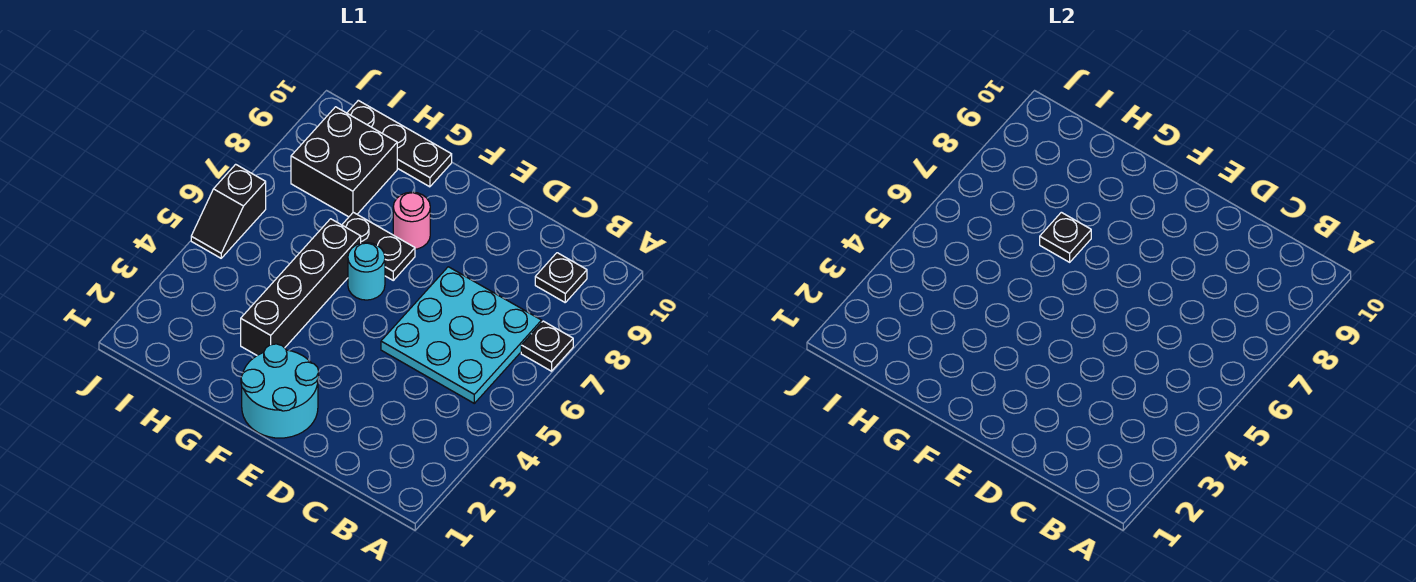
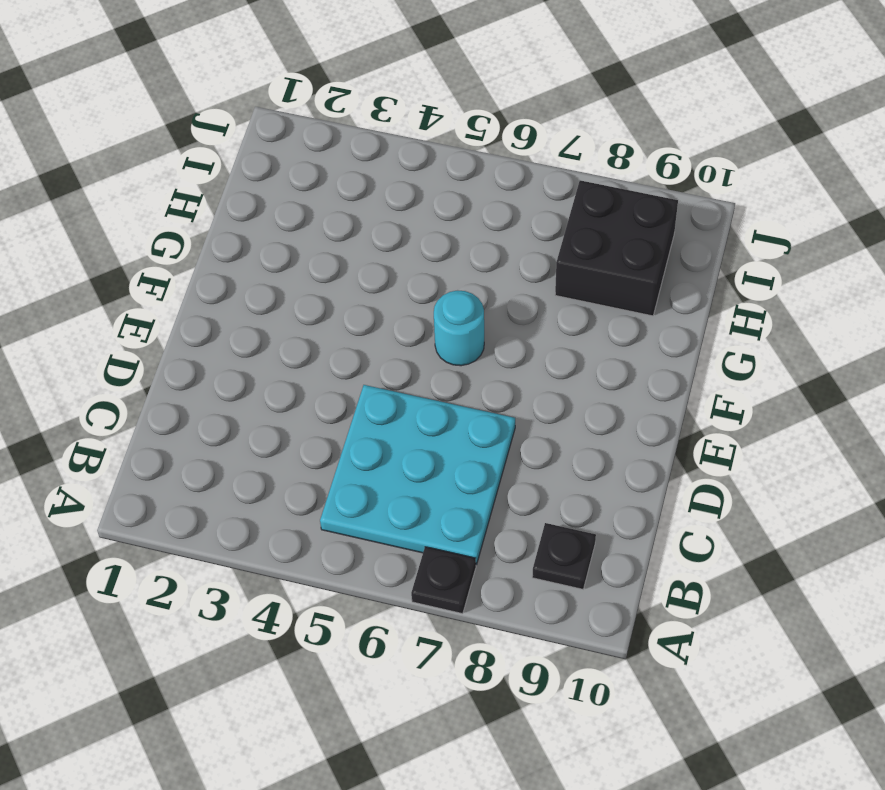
none -> cyan 2x2 round brick [241,344,319,438]
none -> black 1x2 plate [342,212,415,280]
none -> pink 1x1 round brick [393,192,430,249]

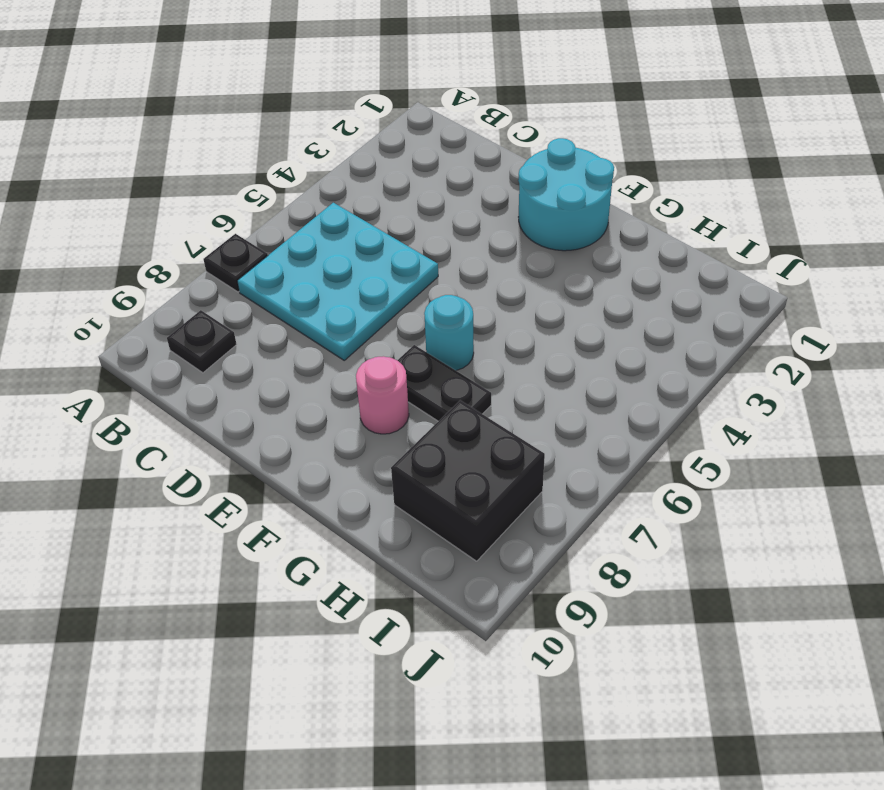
none -> black 1x4 brick [241,219,361,355]
none -> black 1x3 plate [347,100,452,187]
none -> black 1x2 slope [191,164,266,258]

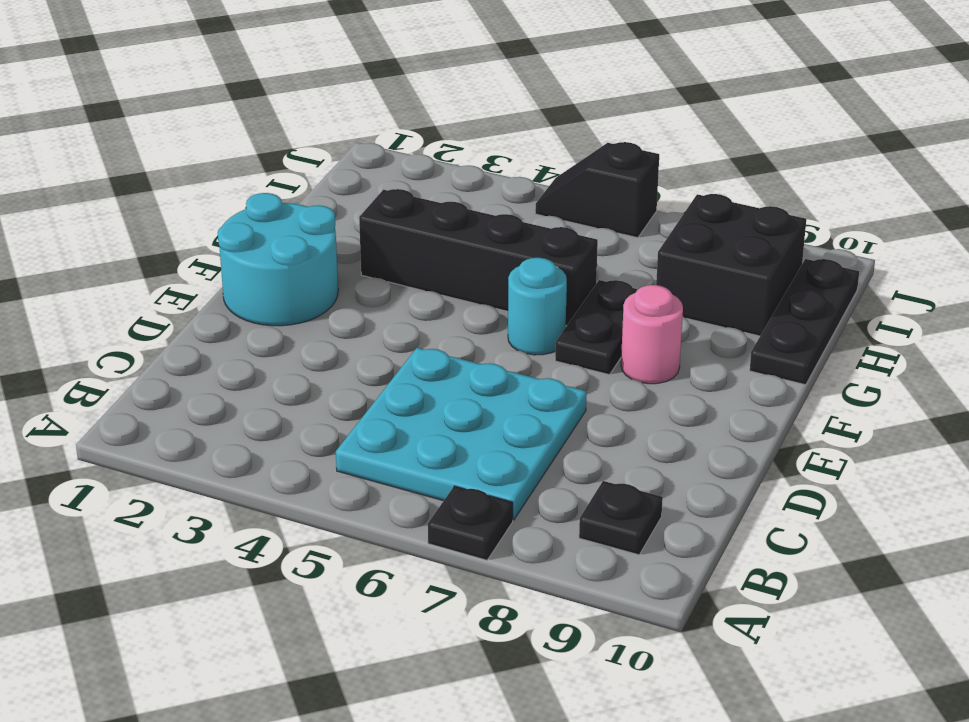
none -> black 1x1 plate [1040,212,1091,262]

